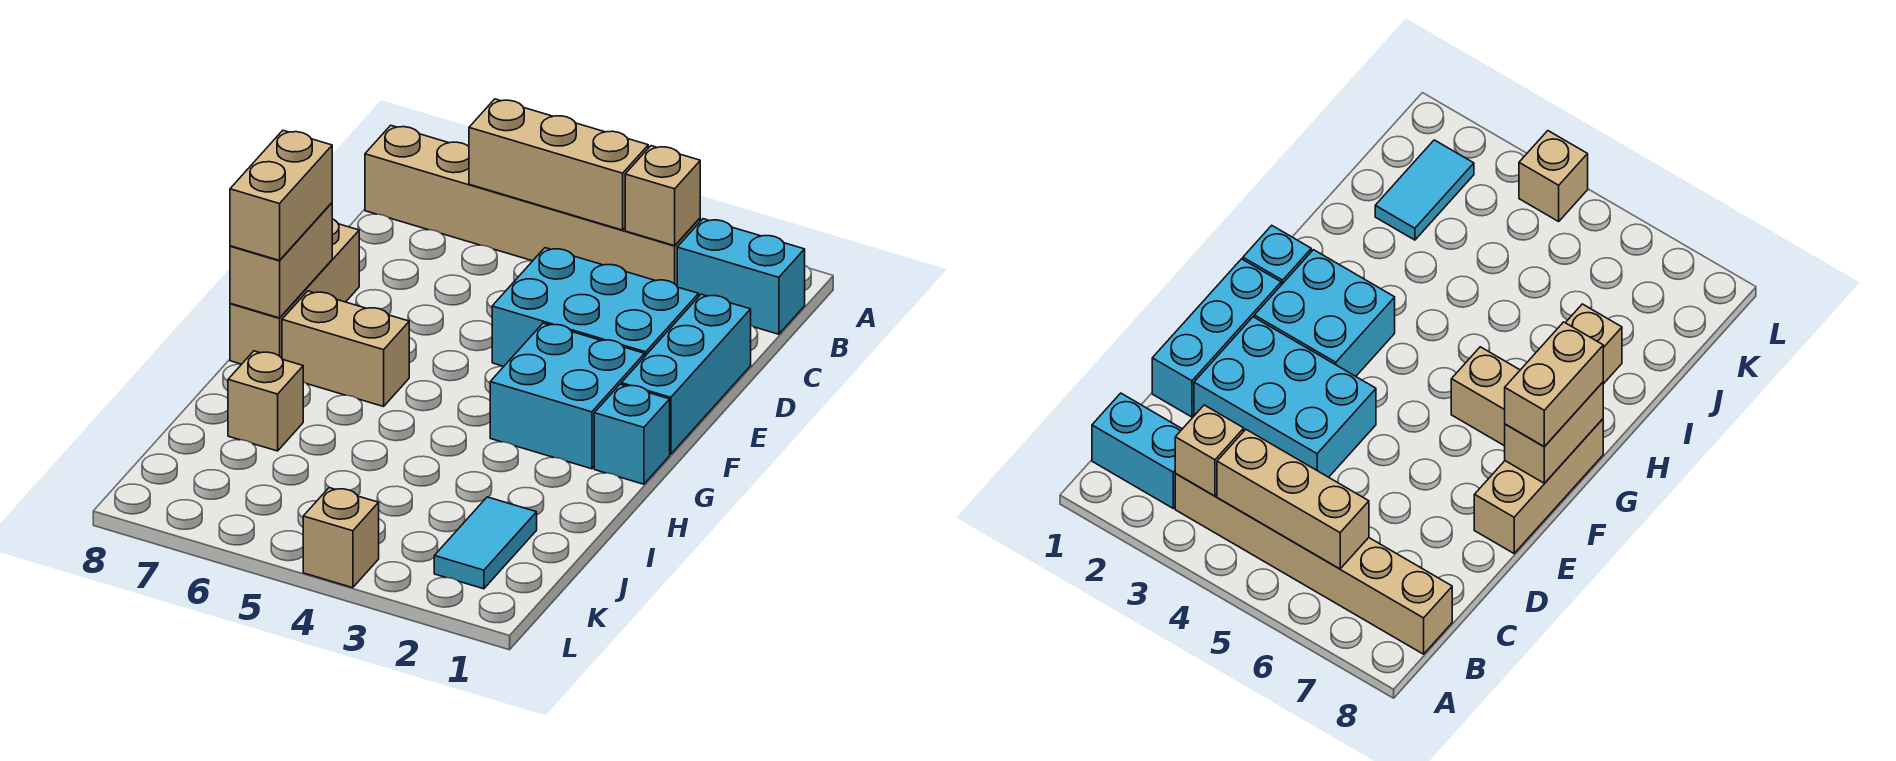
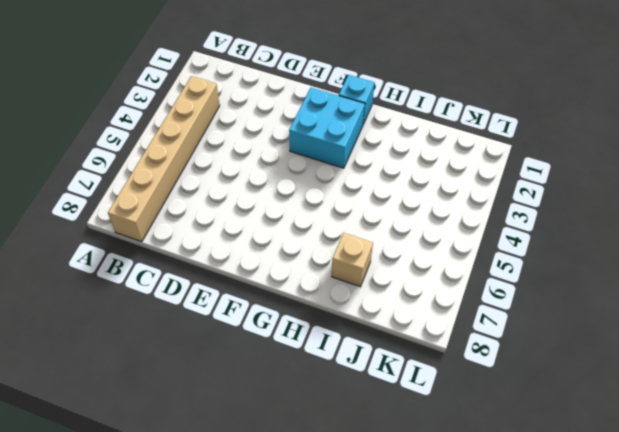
none -> cyan 1x2 brick [677,219,805,334]
none -> cyan 1x3 brick [621,294,751,454]
none -> cyan 2x3 brick [492,248,699,366]

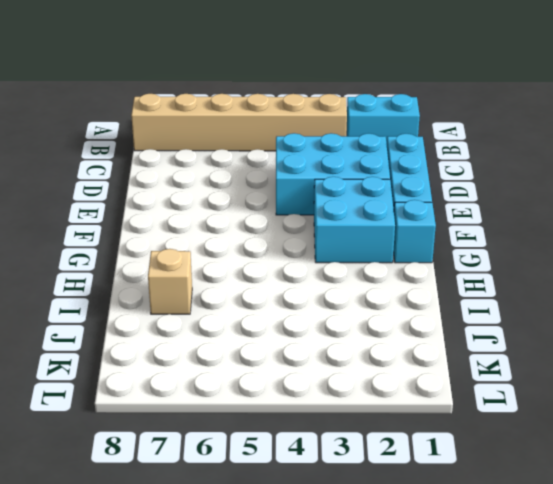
none -> tan 1x3 brick [230,219,359,364]
none -> tan 1x2 brick [282,291,409,407]
none -> cyan 1x2 tile [434,497,537,589]

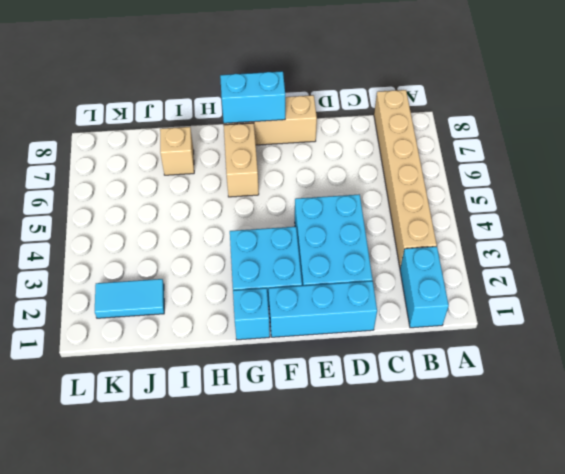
cyan 1x2 brick [220,71,285,123] -> tan 1x2 brick [230,203,332,318]
none -> tan 1x1 brick [303,488,379,588]
none -> tan 1x1 brick [625,146,700,246]
none -> tan 1x3 brick [469,99,648,230]

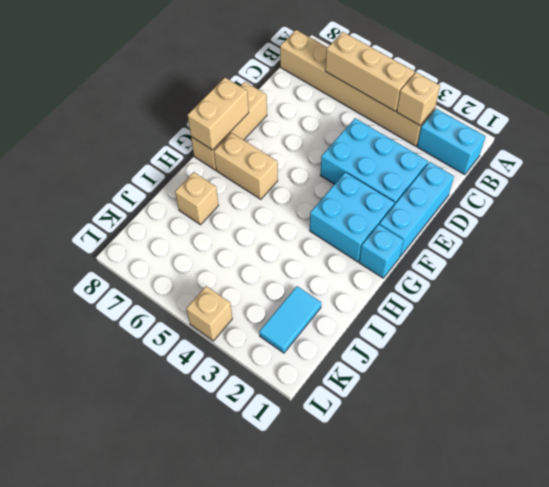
none -> tan 1x2 brick [230,131,332,260]

